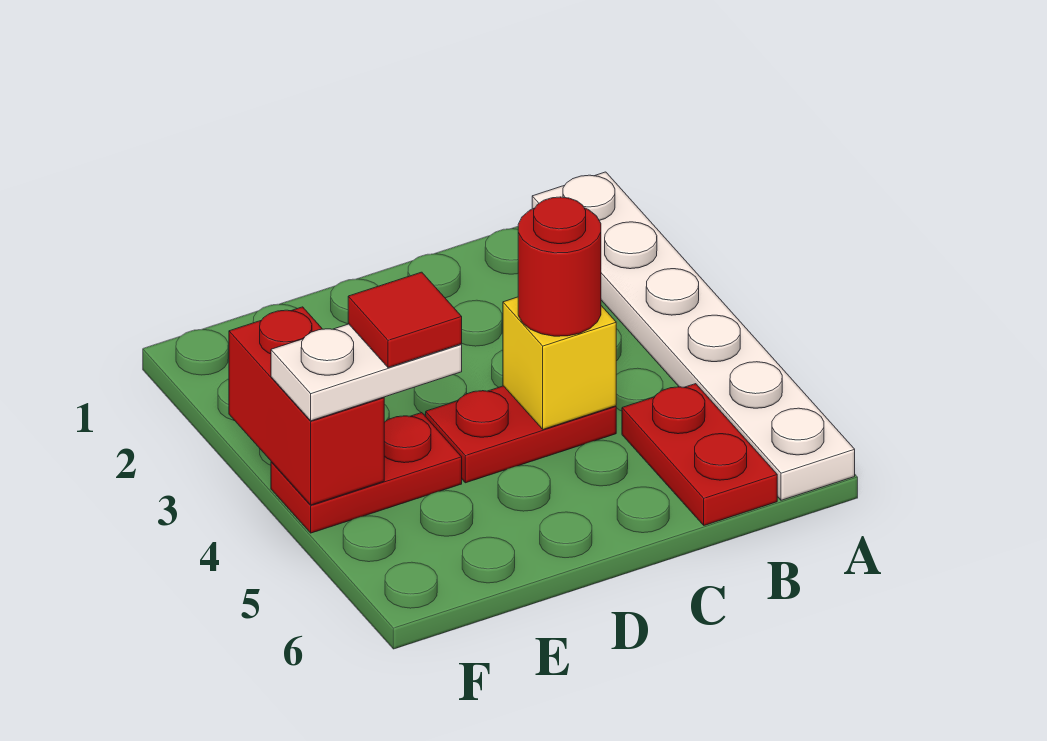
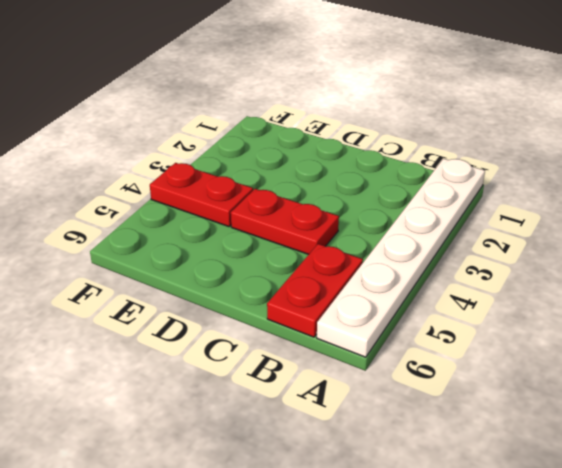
none -> yellow 1x1 brick [503,297,616,429]
none -> red 1x2 brick [229,307,384,505]

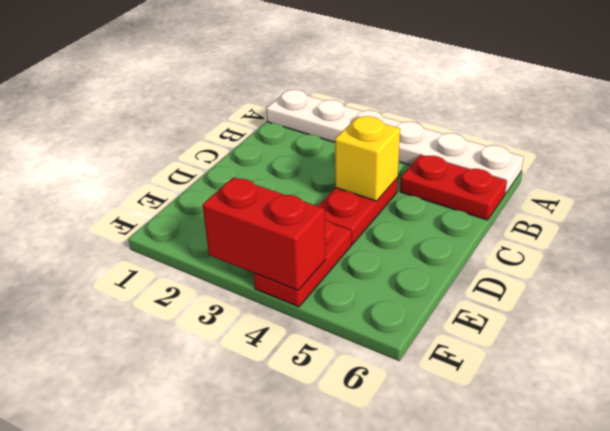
none -> red 1x1 round brick [518,197,601,336]
none -> white 1x2 plate [271,324,462,421]

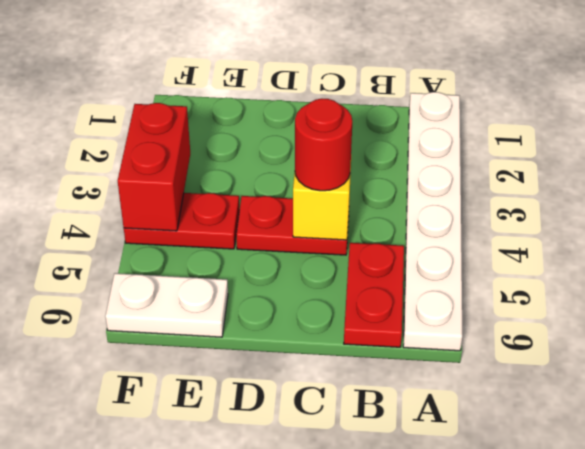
white 1x2 plate [105,273,228,337] -> white 1x2 plate moved to [271,324,462,421]
none -> red 1x1 tile [348,272,462,368]

